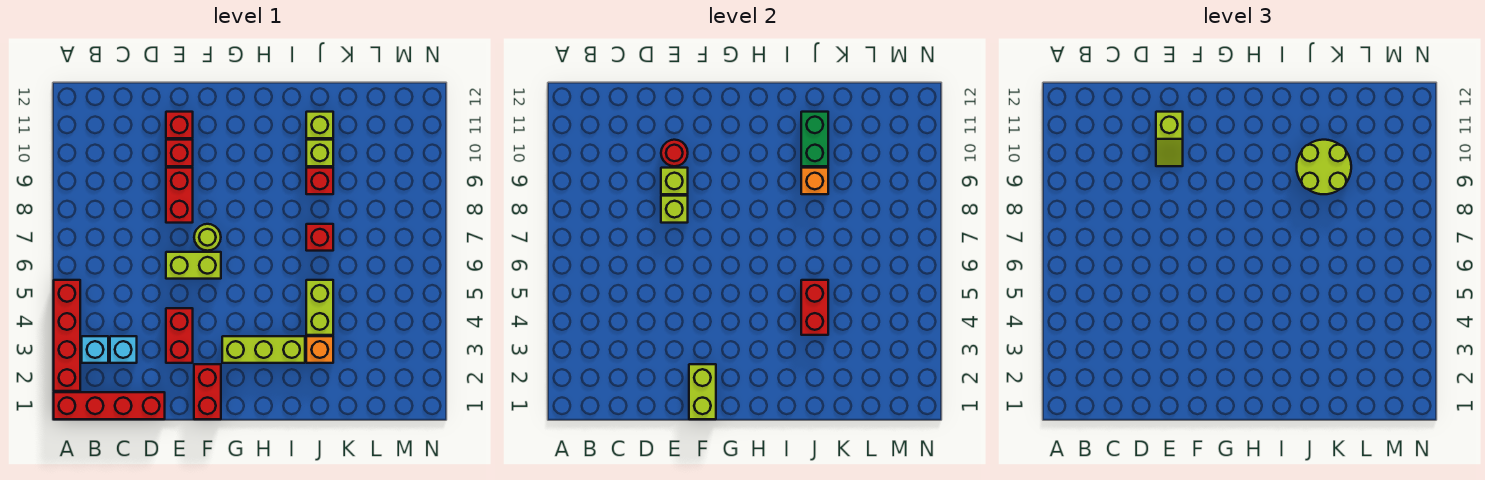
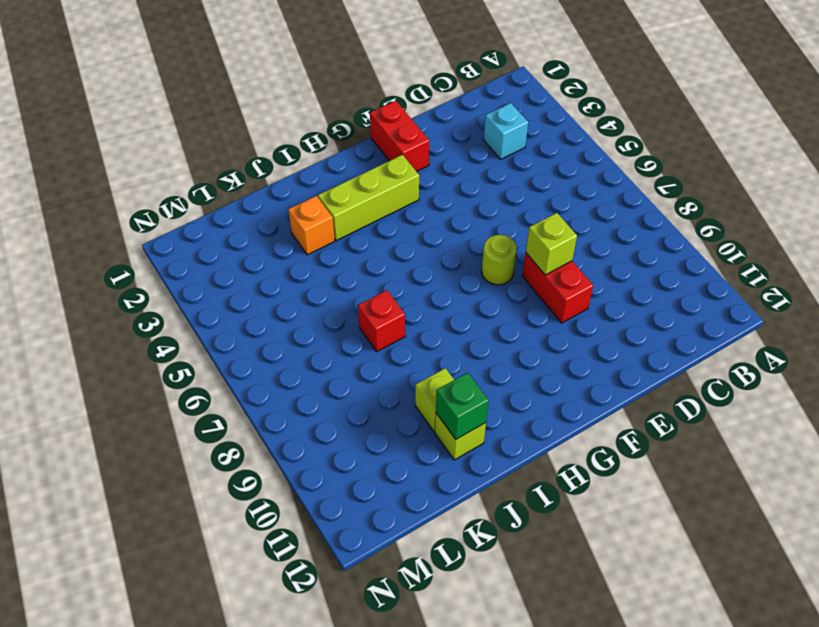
green 1x1 brick [436,373,489,439] -> green 1x2 brick [801,112,828,166]
none -> red 1x4 brick [54,392,165,419]
none -> red 1x4 brick [54,280,80,391]
none -> cyan 1x1 brick [82,336,108,363]

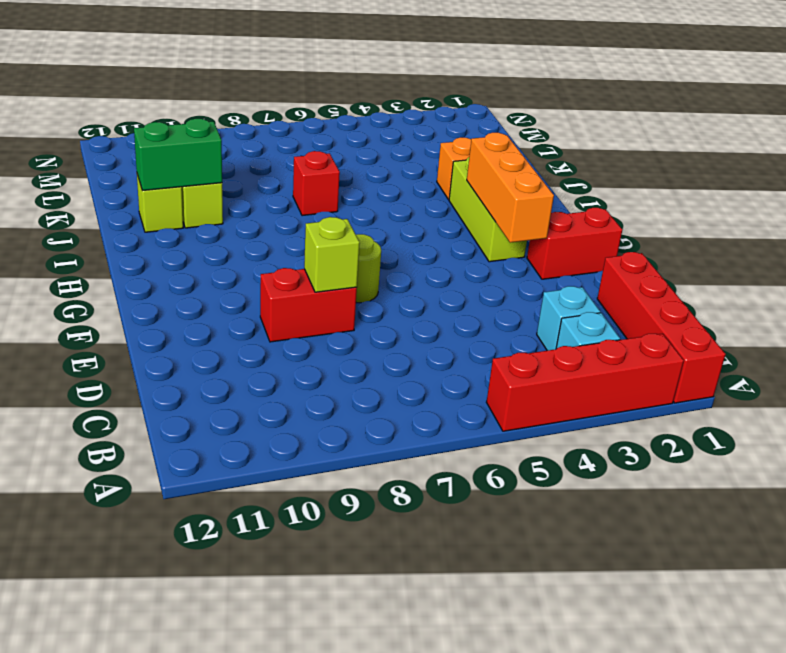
orange 1x3 brick [467,133,554,243] -> none
none -> red 1x2 brick [166,308,193,363]
none -> lime 1x2 brick [166,252,221,279]
none -> red 1x1 brick [166,140,193,166]

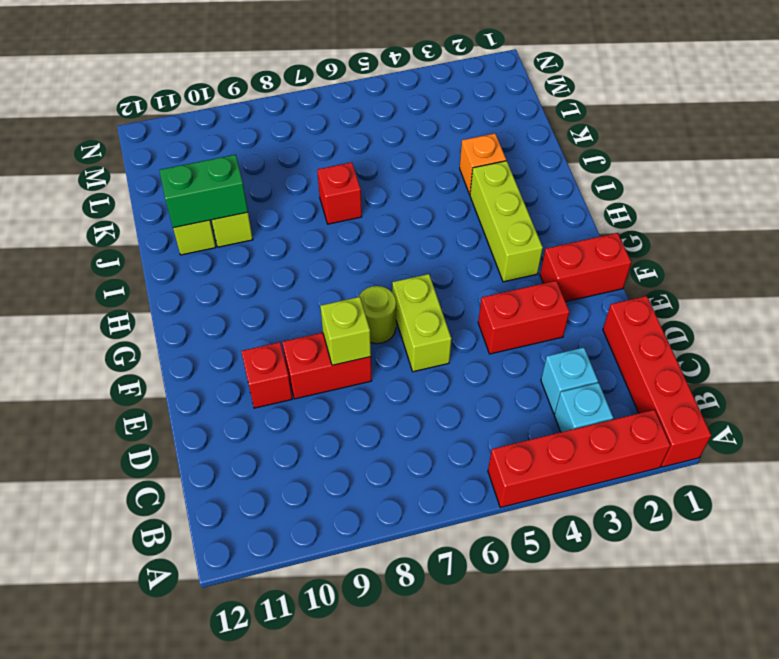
none -> red 1x1 brick [166,112,193,138]
none -> lime 1x2 brick [306,280,333,335]
none -> red 1x1 brick [306,168,333,194]

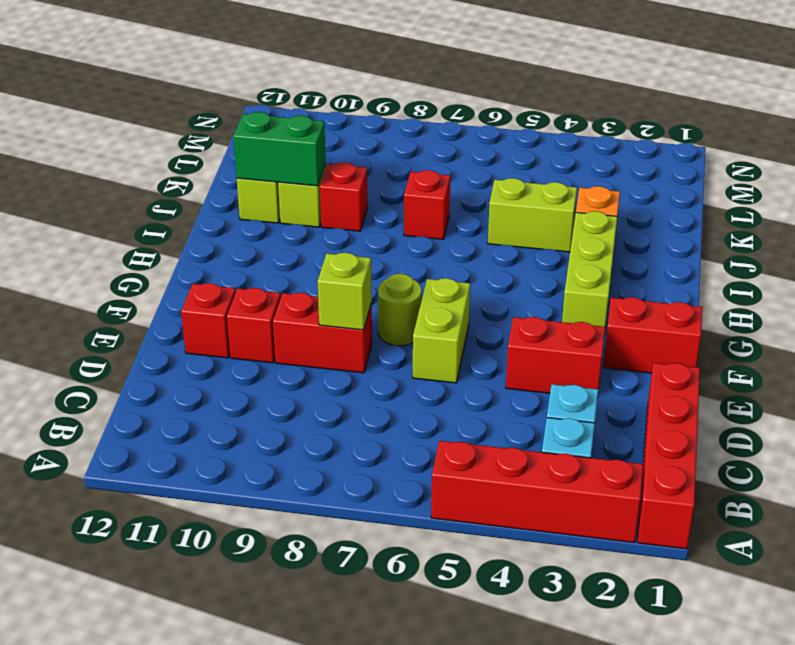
none -> lime 1x1 brick [661,168,688,194]
none -> red 1x1 round brick [661,140,688,166]
none -> lime 1x2 brick [689,364,716,419]

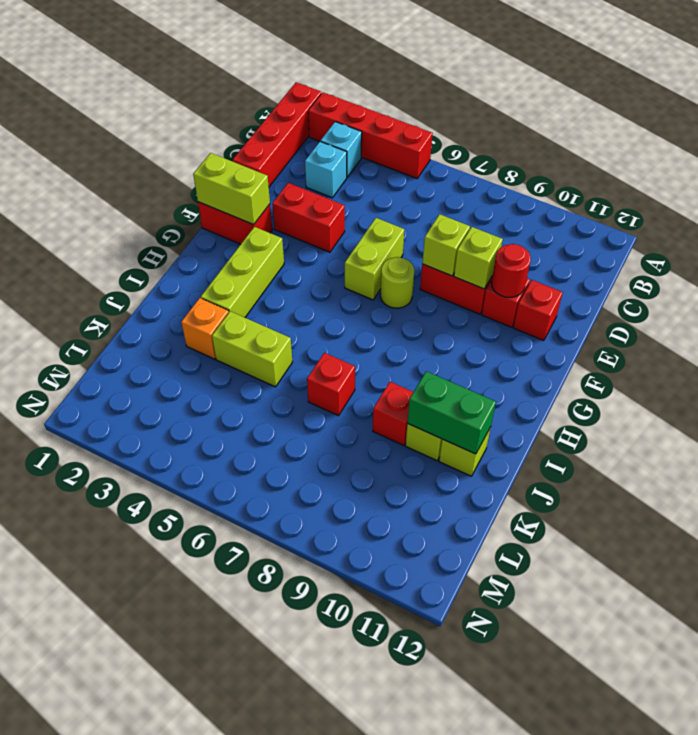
none -> red 1x2 brick [801,280,828,335]
none -> orange 1x1 brick [801,168,828,194]
none -> lime 1x2 slope [1156,112,1183,166]

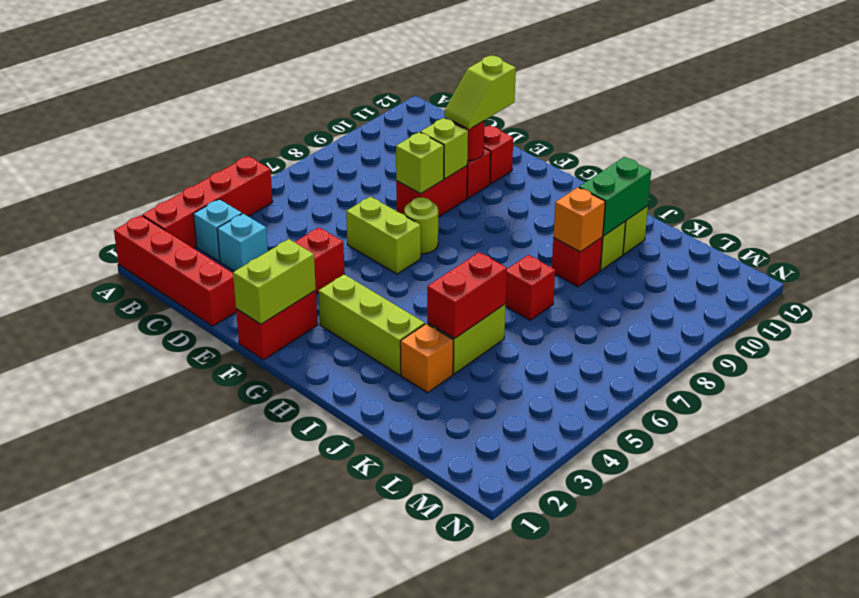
none -> lime 2x2 round brick [1297,140,1351,194]

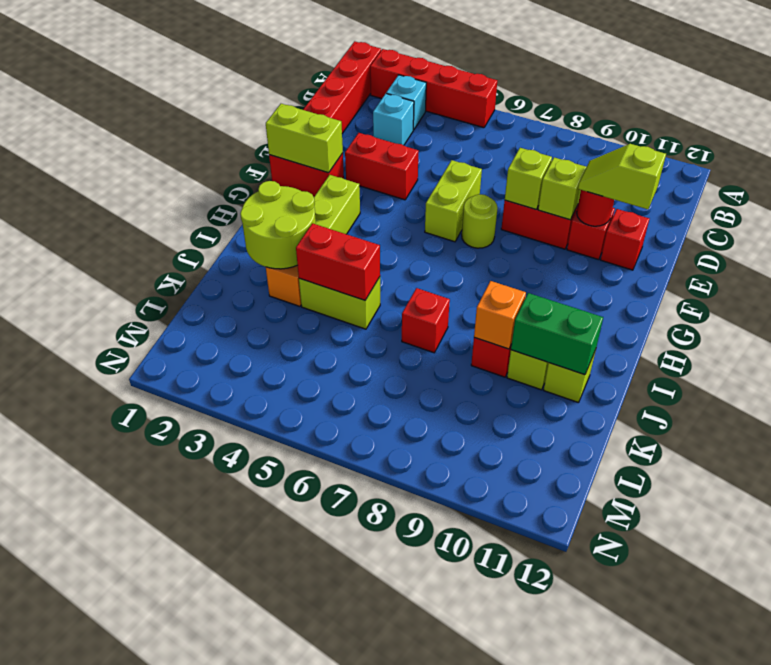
lime 2x2 round brick [240,181,316,269] -> lime 2x2 round brick moved to [1297,140,1351,194]

